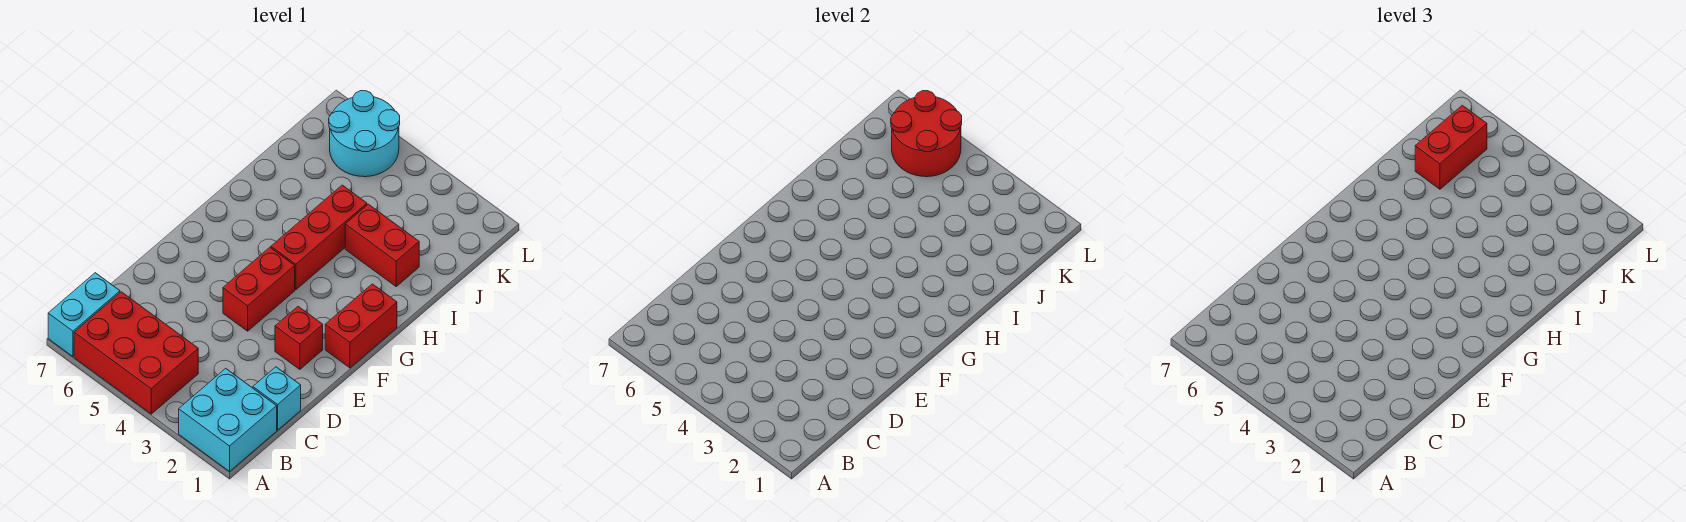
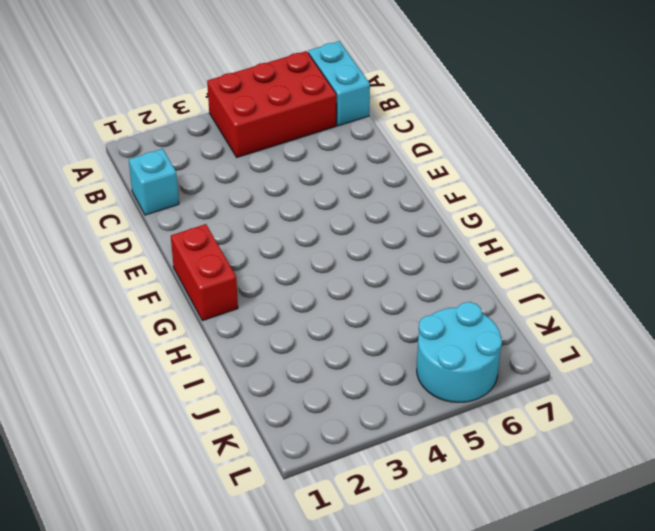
none -> cyan 2x2 brick [179,368,277,471]
none -> red 1x1 brick [275,307,323,369]
none -> red 1x2 brick [223,247,295,331]

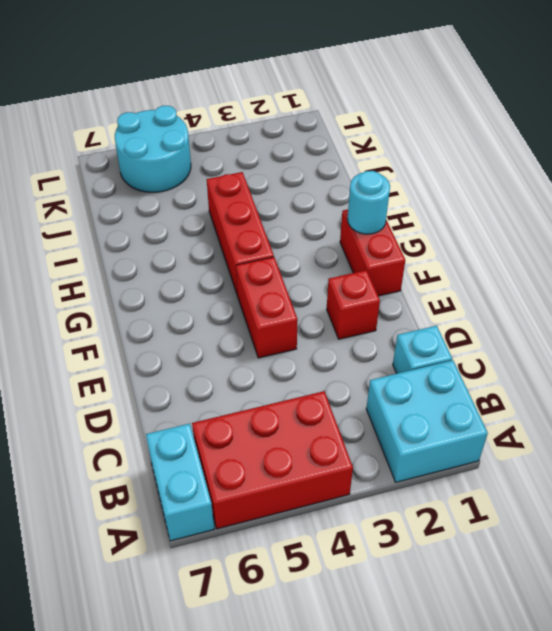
cyan 1x1 round brick [347,171,390,234] -> none
none -> red 1x2 brick [345,204,419,286]
none -> red 2x2 round brick [891,91,962,177]
none -> red 1x2 brick [1415,105,1487,189]

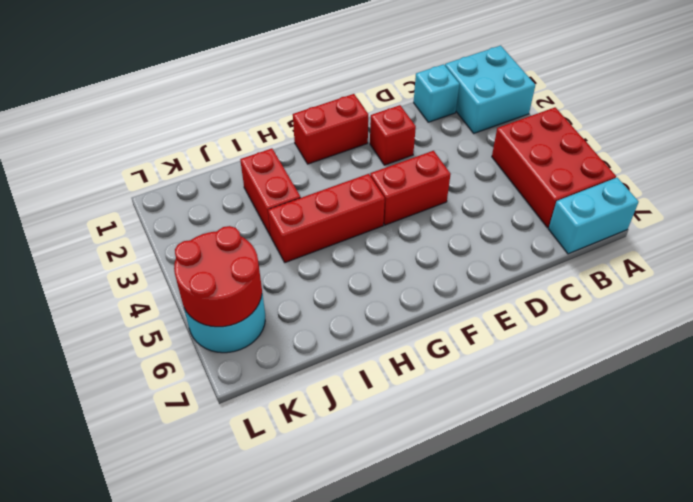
none -> red 1x2 brick [1415,105,1487,189]

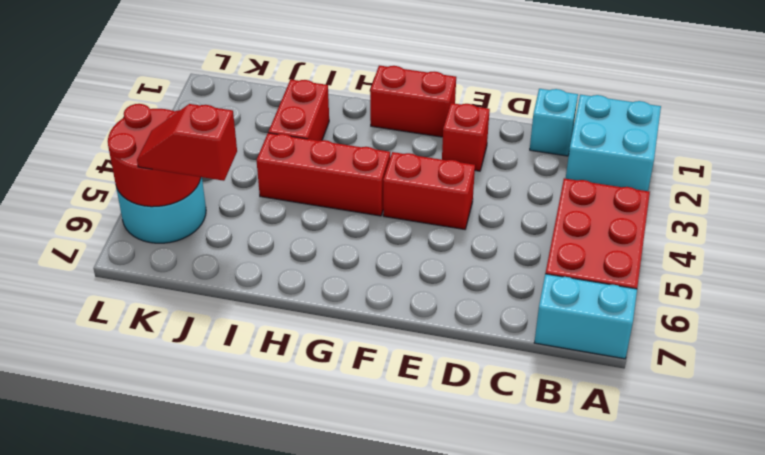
red 1x2 slope [137,104,237,181] -> red 1x2 brick [1415,105,1487,189]

